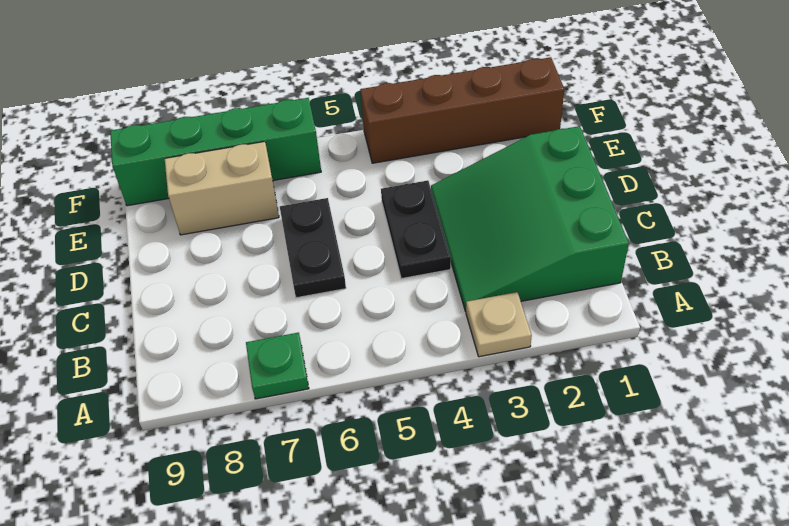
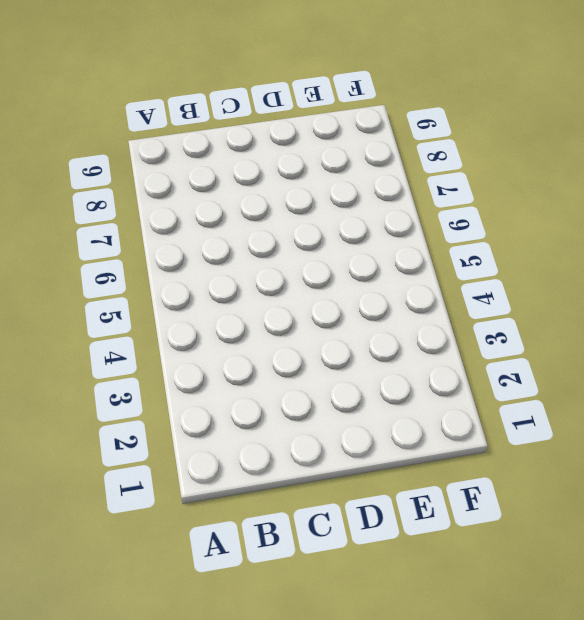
none -> tan 1x1 plate [466,292,532,357]
none -> green 1x1 plate [246,333,309,399]

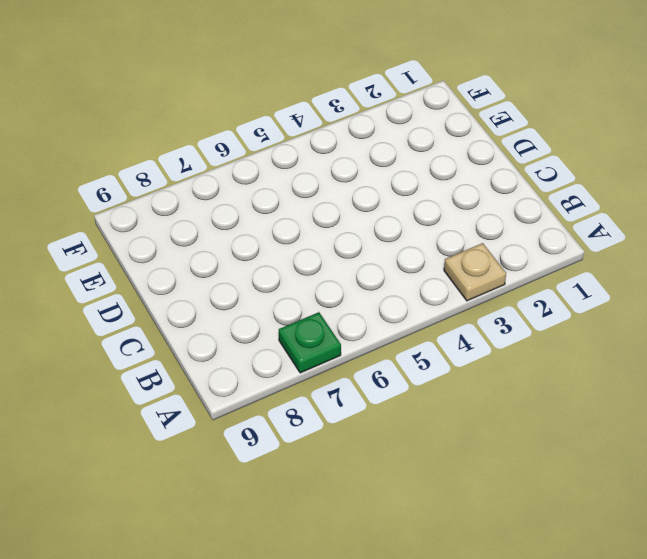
none -> green 3x3 slope [431,126,629,311]
none -> black 1x2 plate [381,180,451,279]

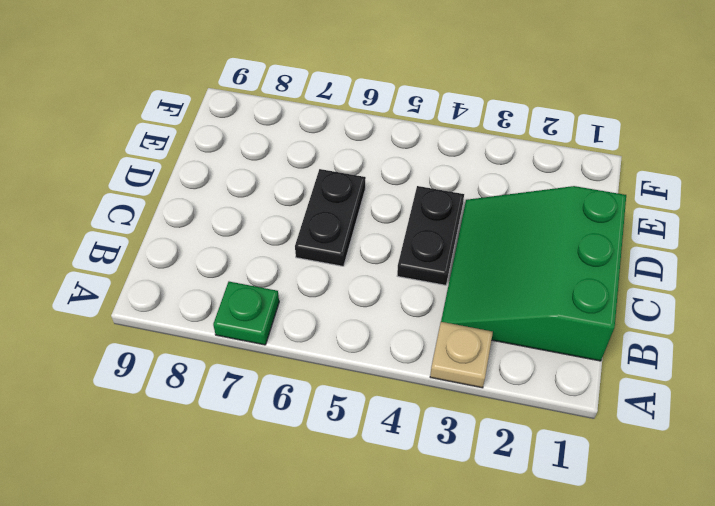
none -> tan 1x2 brick [165,142,279,235]
none -> brown 1x4 brick [360,57,564,163]

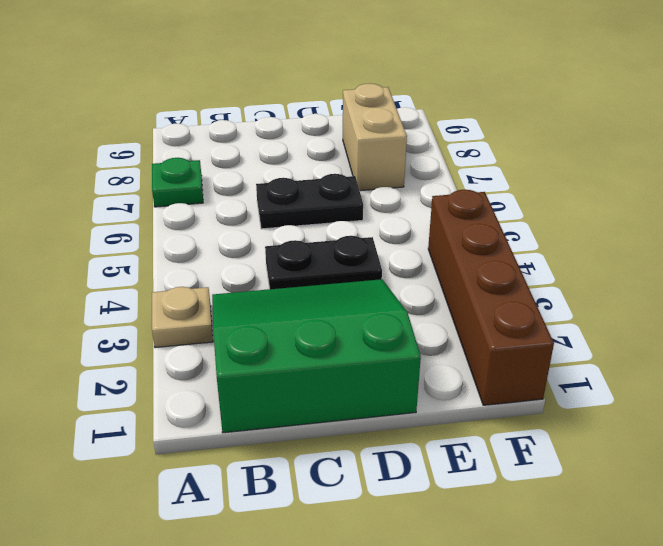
none -> green 1x4 brick [110,98,321,206]

